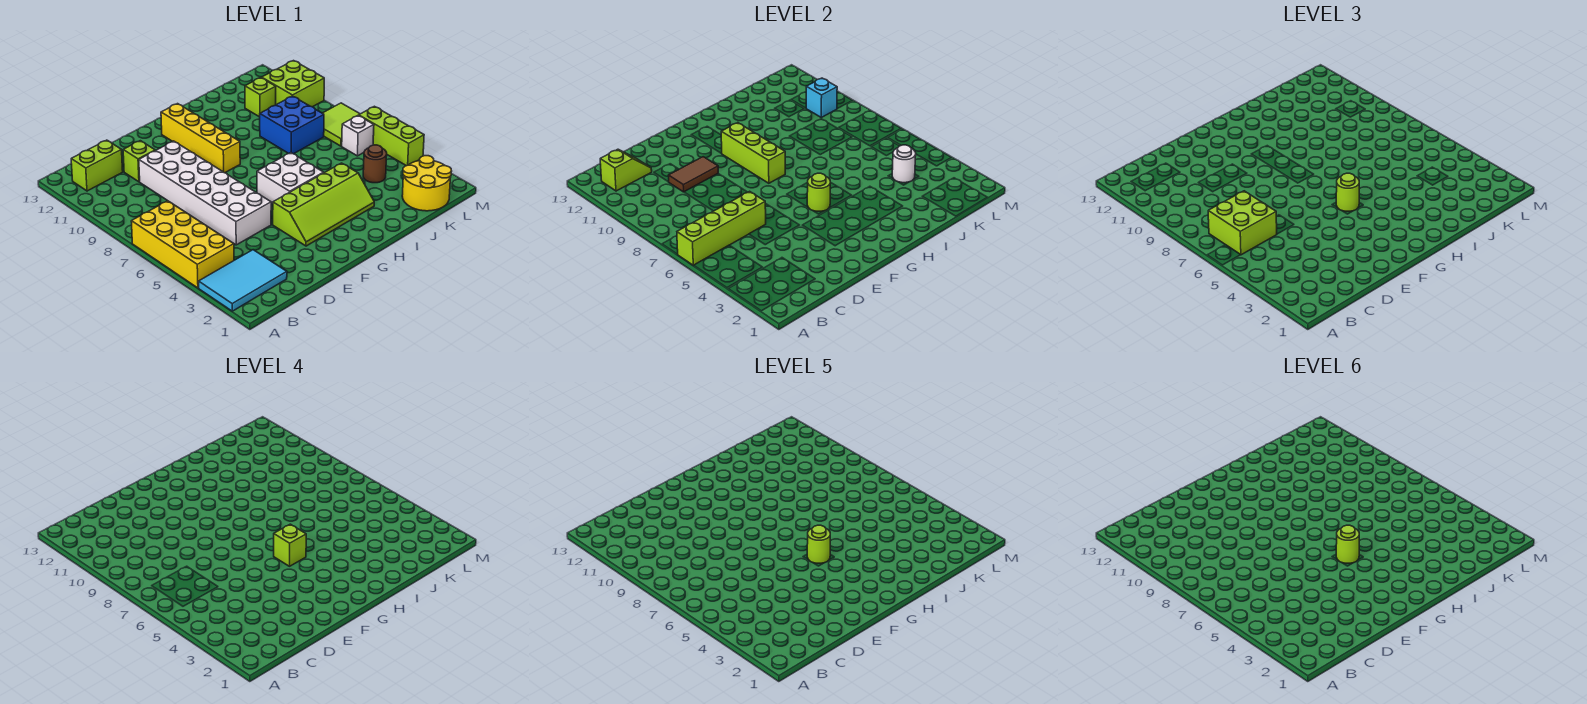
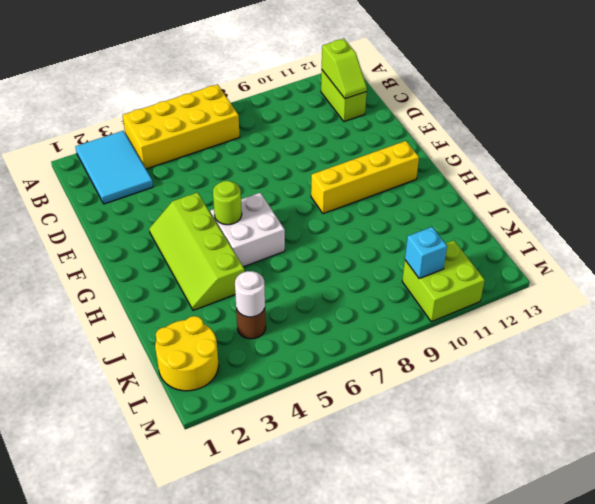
none -> white 2x6 brick [139,141,271,245]
none -> lime 1x1 brick [123,141,155,182]
none -> blue 2x2 brick [260,96,324,154]

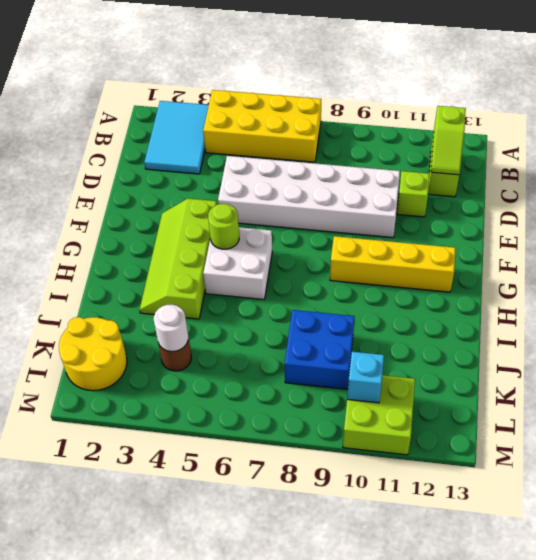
none -> lime 1x1 brick [245,78,276,117]
none -> white 1x1 brick [342,116,374,156]
none -> lime 2x2 tile [323,103,360,146]

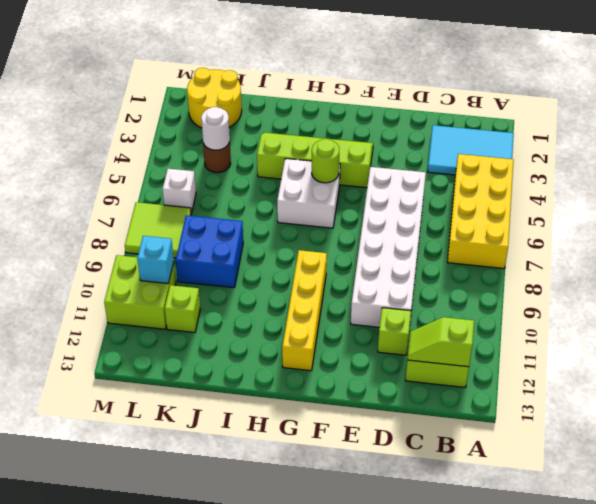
none -> lime 1x3 brick [359,106,424,166]
none -> lime 1x4 brick [677,191,766,265]
none -> brown 1x2 tile [668,157,718,192]

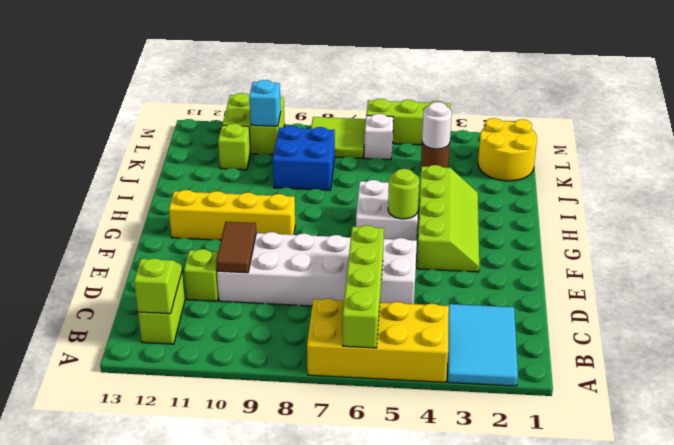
none -> lime 1x3 brick [721,123,785,183]
none -> lime 2x2 brick [1208,191,1277,255]
none -> lime 1x1 round brick [1336,173,1359,211]

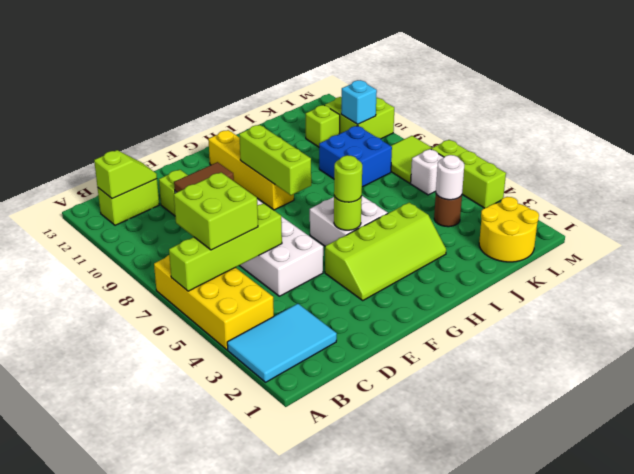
none -> lime 1x1 brick [274,524,306,566]
none -> lime 1x1 round brick [807,525,830,563]
none -> lime 1x1 round brick [1336,525,1359,563]

